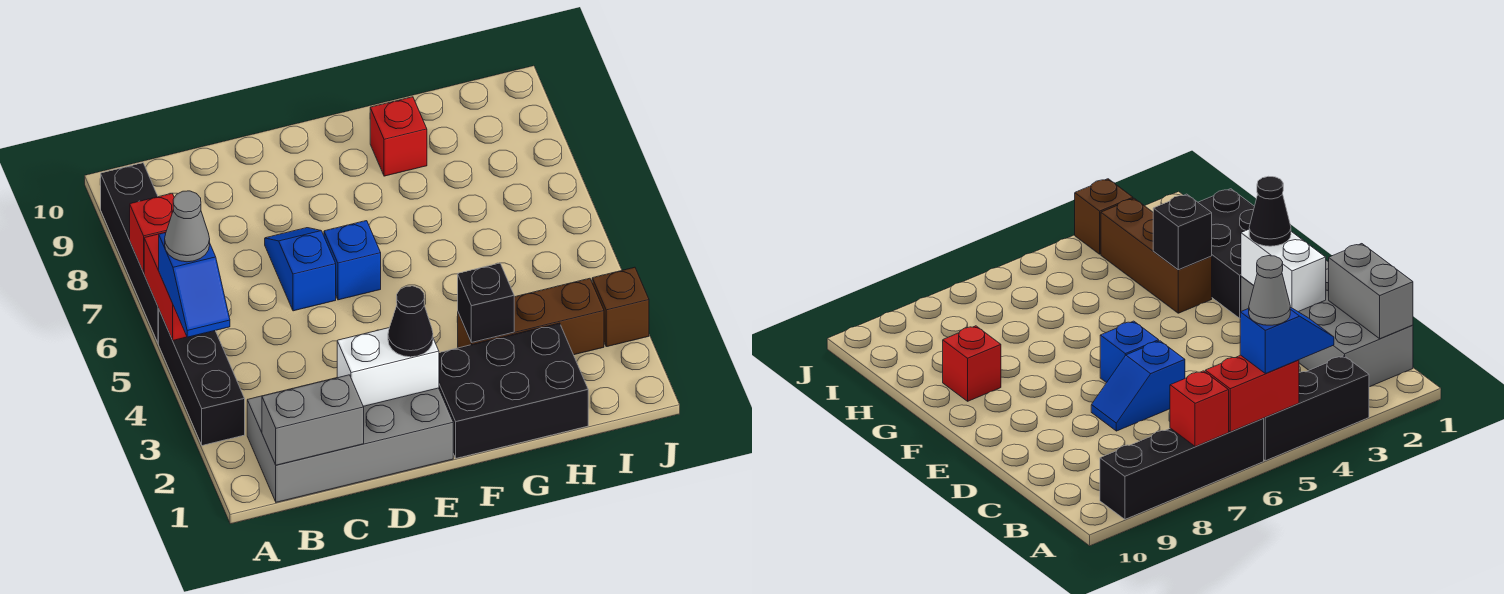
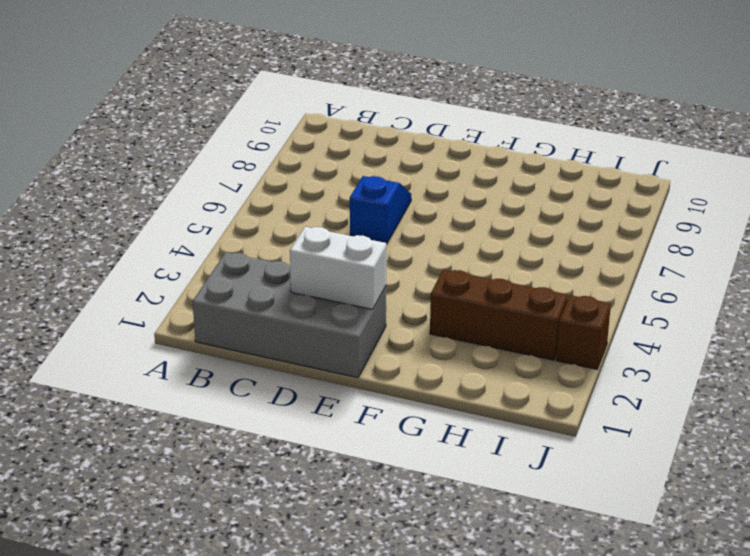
none -> black 1x3 brick [159,310,245,446]
none -> black 1x4 brick [101,163,159,344]
none -> blue 1x1 brick [324,221,381,300]

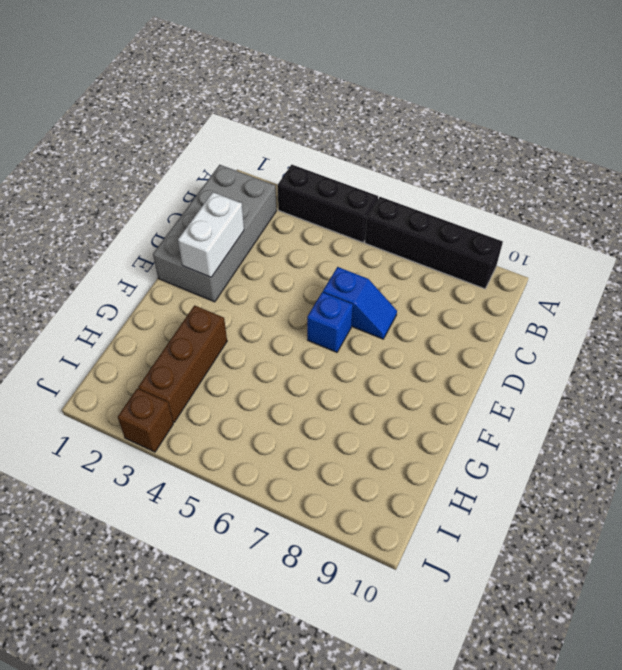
none -> black 2x3 brick [439,323,588,458]
none -> red 1x1 brick [370,97,427,176]
none -> red 1x2 brick [144,234,187,340]

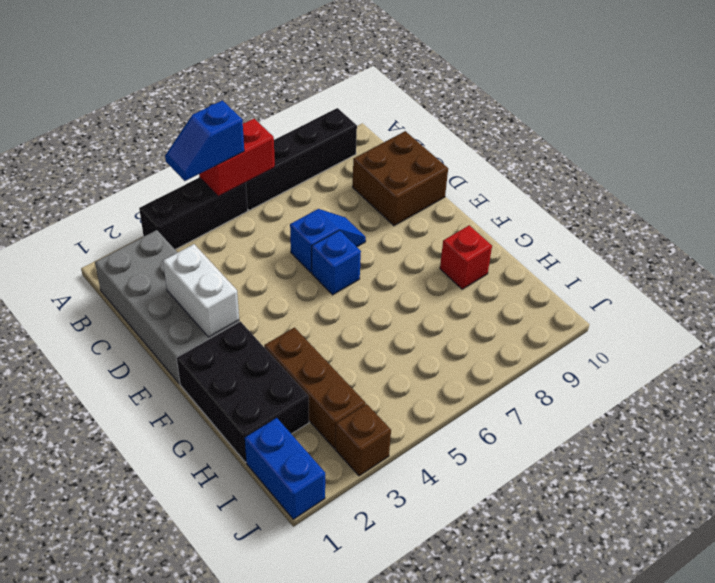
brown 2x2 brick [352,131,448,226] -> none
blue 1x2 brick [245,418,325,519] -> none
none -> red 1x1 brick [130,193,174,272]
none -> grey 1x2 brick [262,375,364,465]
none -> black 1x1 brick [458,263,514,342]

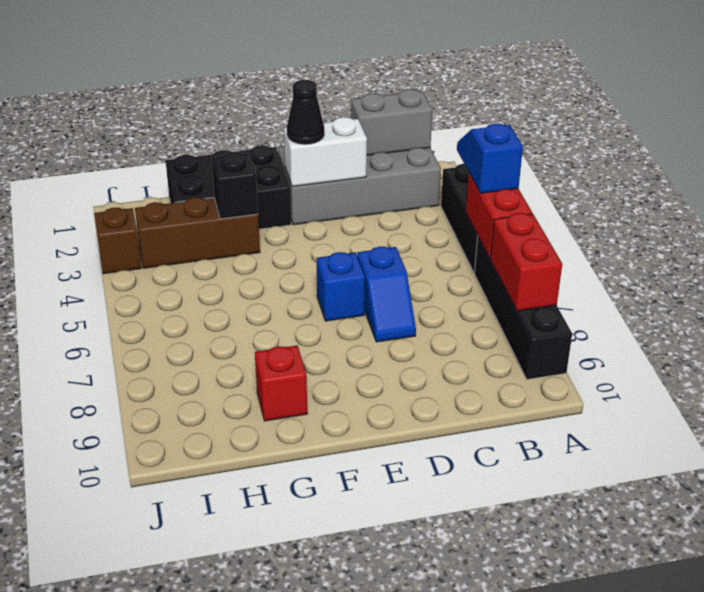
red 1x2 brick [490,213,562,311] -> red 1x1 brick [130,193,174,272]
none -> grey 1x1 cone [165,191,210,262]

